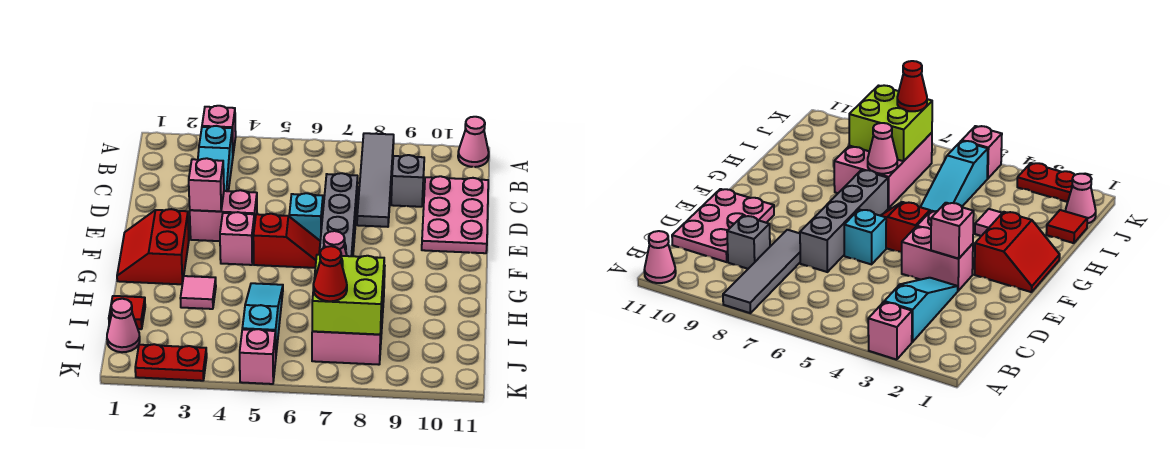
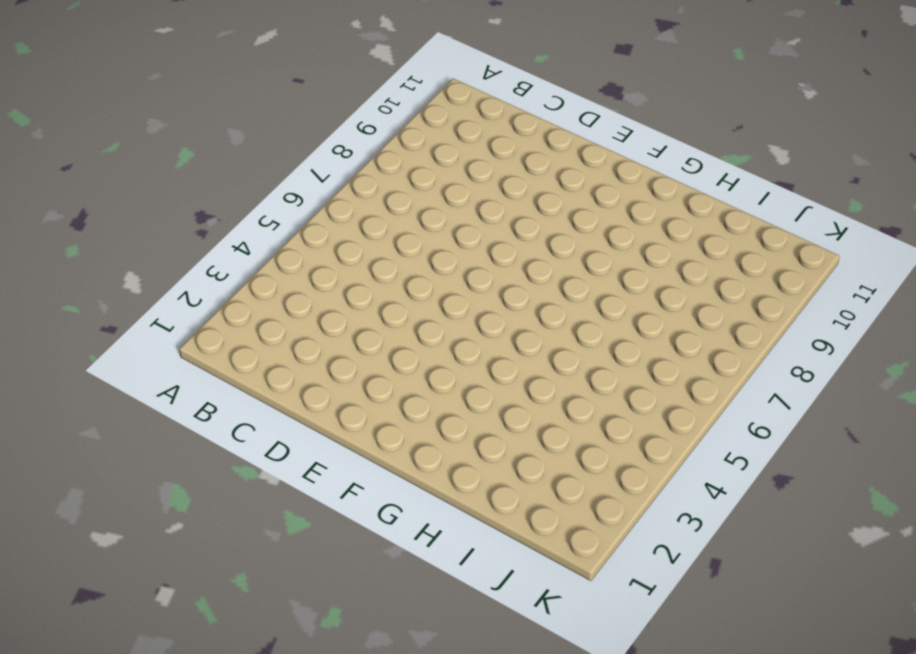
none -> pink 1x1 brick [202,106,236,153]
none -> grey 1x4 tile [357,133,394,227]
none -> pink 1x1 cone [458,117,489,167]

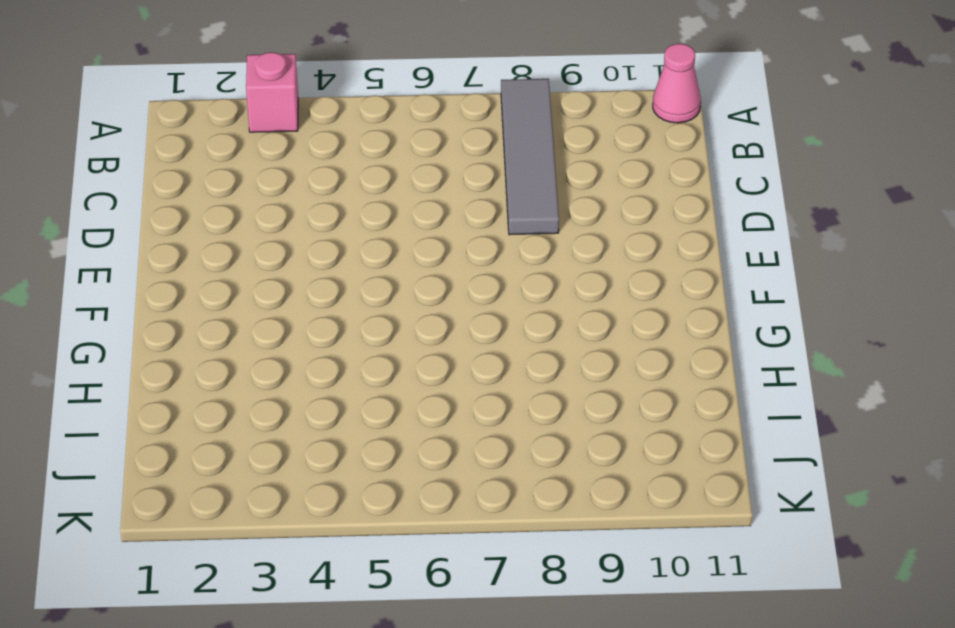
none -> cyan 1x3 slope [198,126,233,191]
none -> grey 1x1 brick [391,155,424,207]
none -> pink 2x3 plate [422,176,488,253]

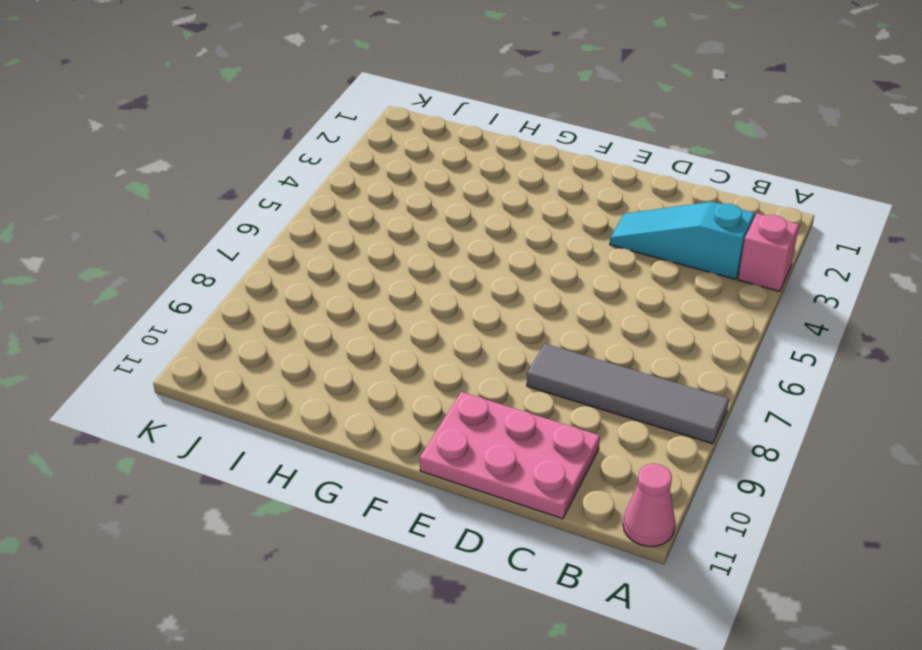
none -> grey 1x1 brick [391,155,424,207]
none -> grey 1x4 brick [319,173,358,256]
none -> pink 1x2 brick [190,190,257,241]

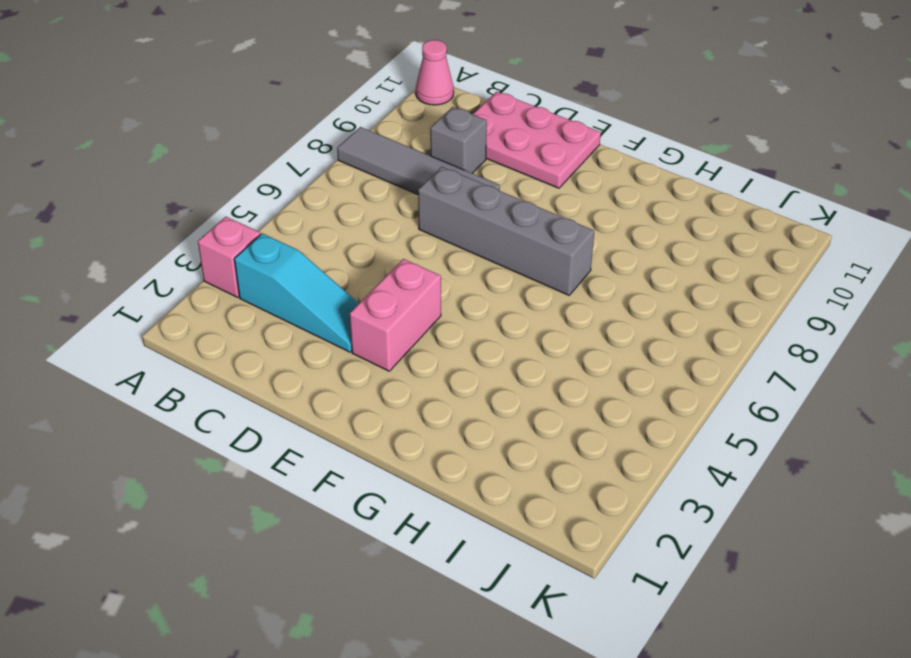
none -> cyan 1x1 brick [289,193,323,240]
none -> red 2x2 slope [117,209,189,284]
none -> pink 1x1 brick [220,212,254,265]

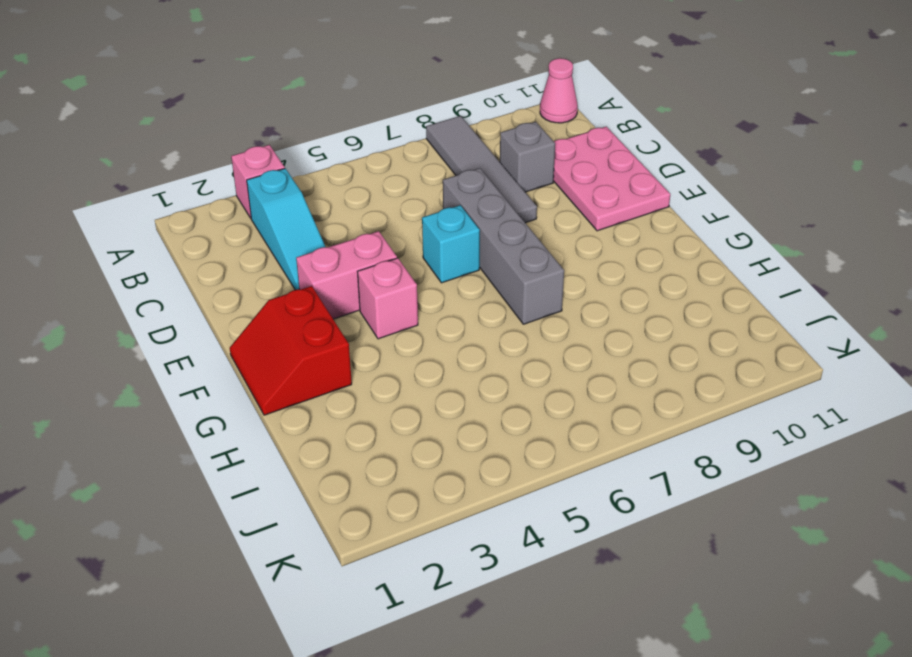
none -> red 1x2 slope [253,214,320,268]
none -> pink 1x1 tile [180,276,216,309]
none -> cyan 1x3 slope [242,283,283,352]

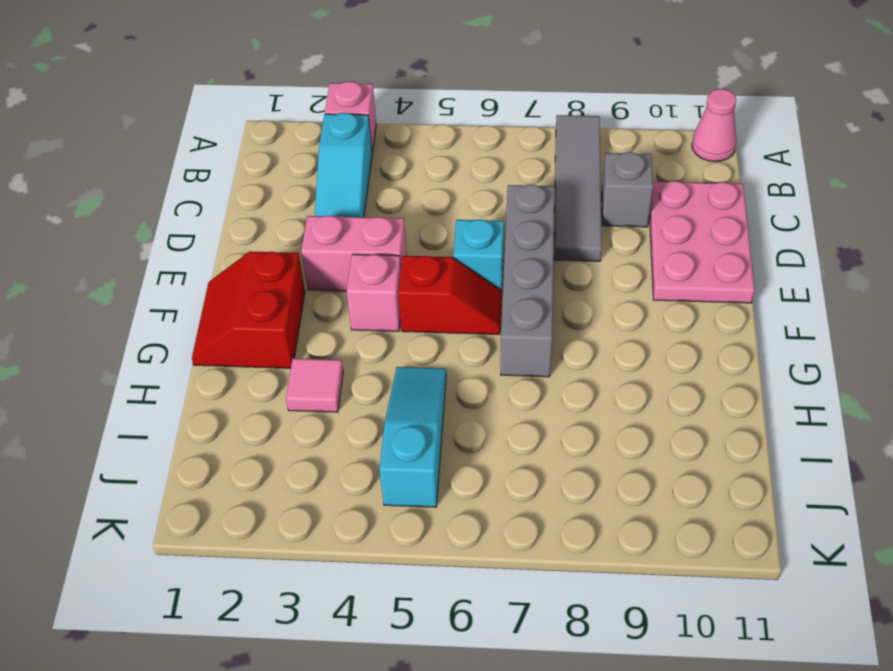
none -> pink 2x3 brick [312,265,385,365]
none -> red 1x1 tile [109,296,145,329]
none -> pink 1x1 cone [107,299,140,352]

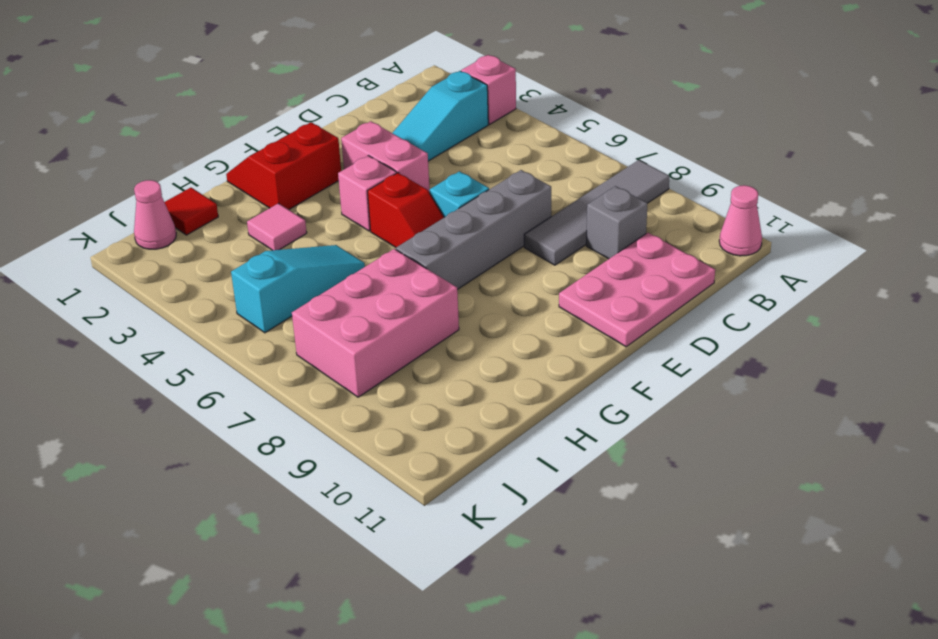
none -> red 1x2 plate [135,344,207,381]
none -> pink 1x1 brick [240,329,276,384]
none -> pink 1x1 brick [189,158,224,211]

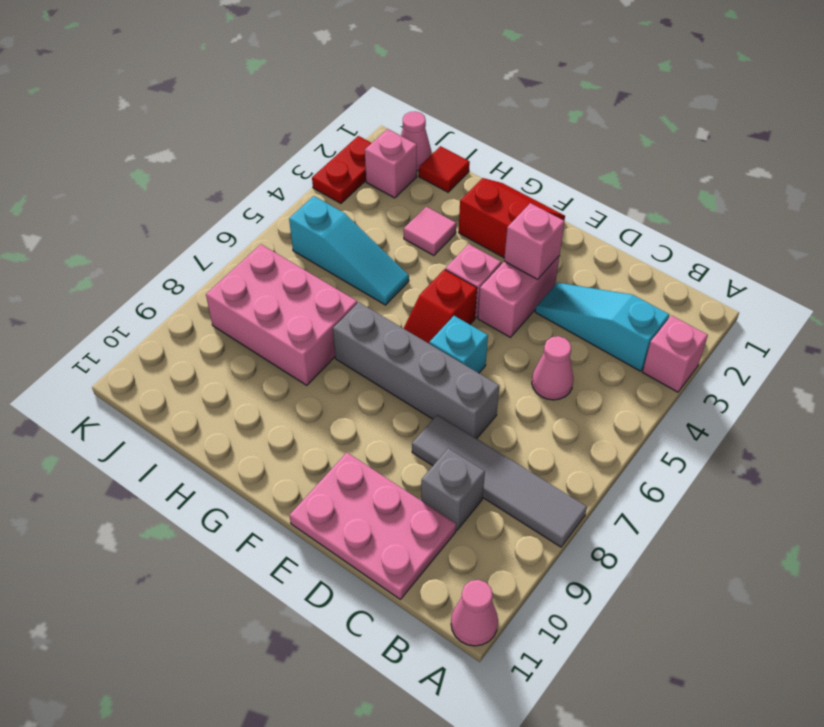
pink 1x1 cone [532,336,574,400] -> pink 1x1 cone moved to [323,231,347,256]
pink 1x1 brick [365,129,417,198] -> pink 1x1 brick moved to [240,329,276,384]
none -> lime 2x2 brick [312,255,384,334]
none -> red 1x1 cone [313,246,347,301]

